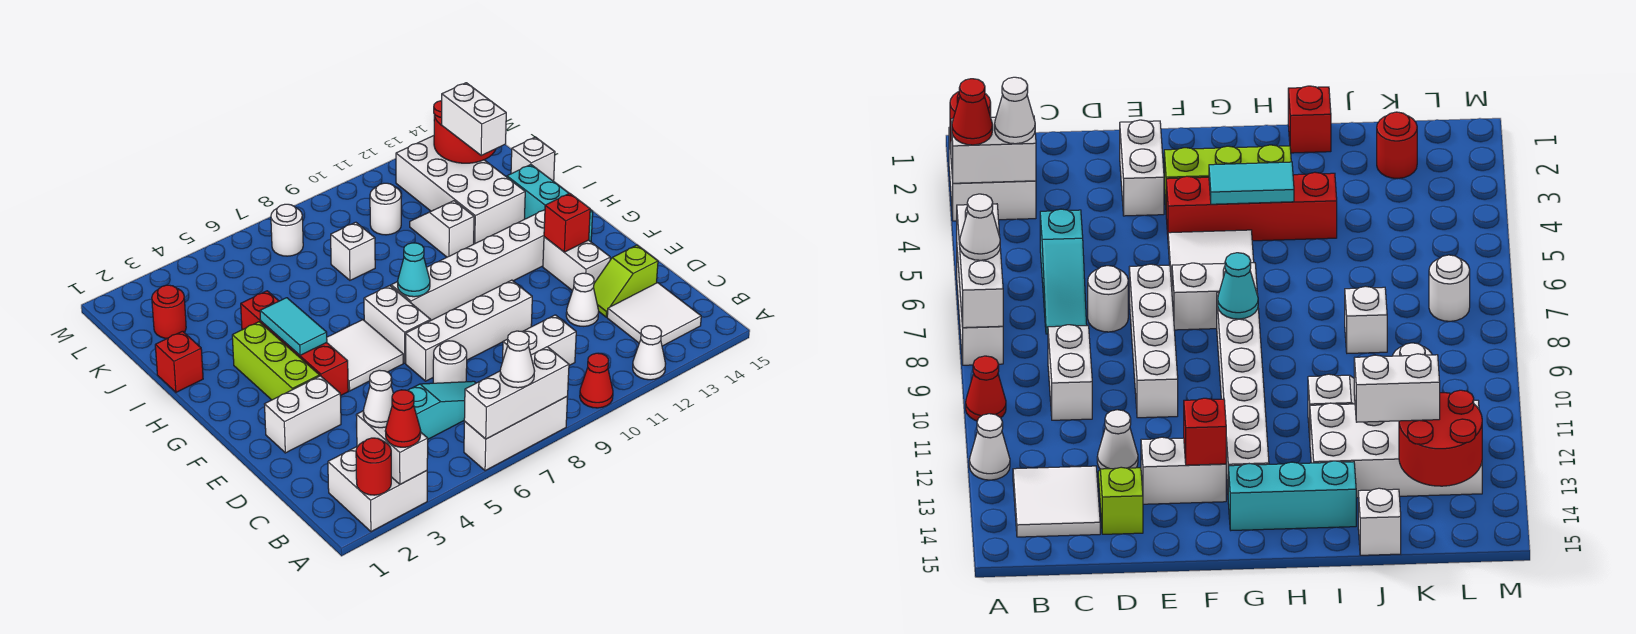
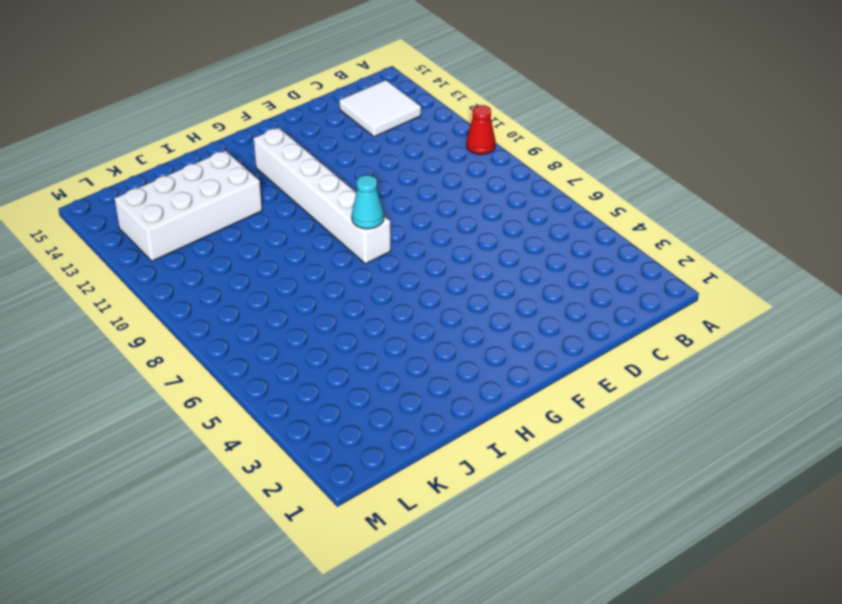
none -> white 2x2 brick [328,447,427,532]
none -> white 1x3 brick [464,397,568,471]
none -> white 1x1 cone [633,326,666,380]
none -> cyan 1x3 slope [408,381,476,439]

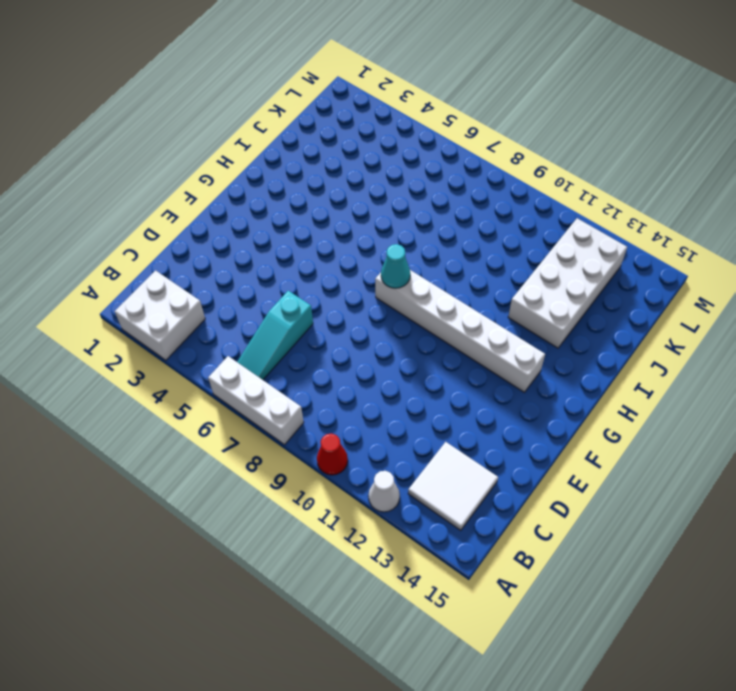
cyan 1x3 slope [237,291,313,380] -> cyan 1x3 slope turned to [408,381,476,439]
none -> white 1x2 brick [503,315,576,365]
none -> white 1x1 round brick [433,341,467,383]
none -> white 1x1 cone [566,273,599,326]
none -> lime 1x2 slope [594,245,658,317]

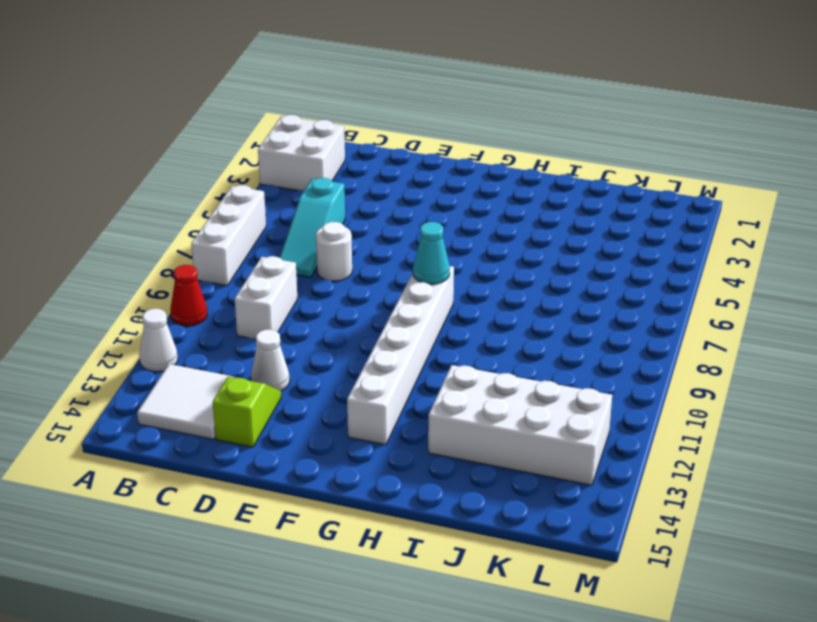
none -> white 1x2 brick [265,376,341,453]
none -> white 1x4 brick [406,280,532,381]
none -> white 1x2 brick [543,237,610,291]
none -> lime 1x3 brick [232,322,319,400]

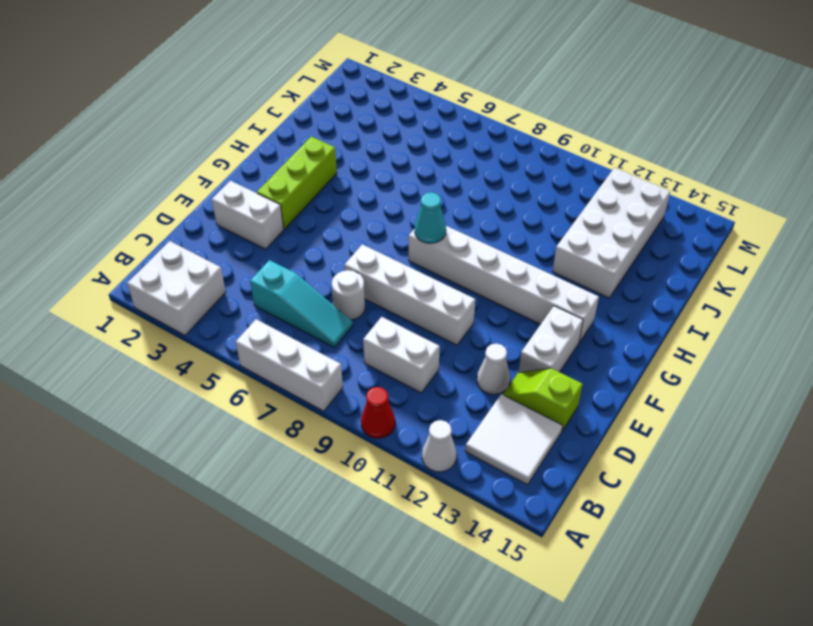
none -> red 1x4 brick [241,291,348,396]
none -> white 2x2 tile [327,320,403,391]
none -> white 1x2 brick [364,286,431,363]
none -> cyan 1x3 brick [507,165,593,242]

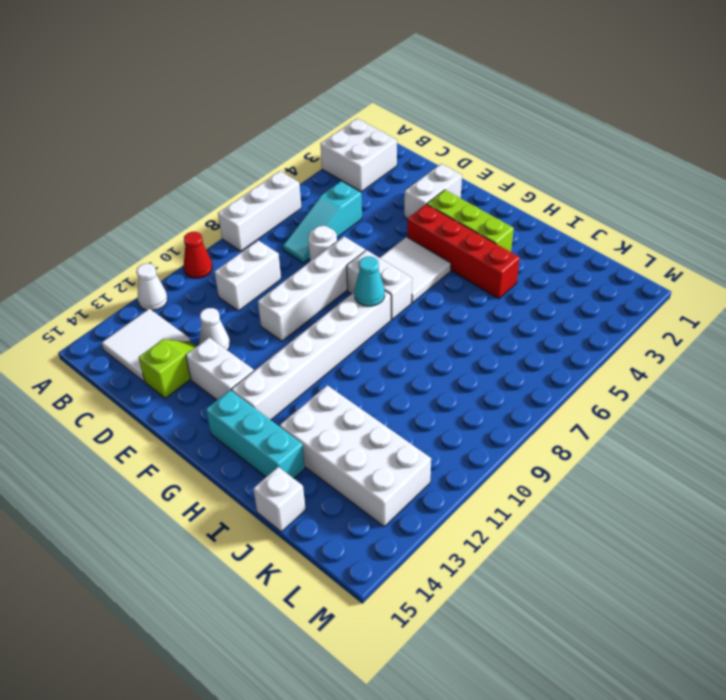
none -> red 1x1 brick [155,331,203,392]
none -> white 1x2 slope [410,201,474,257]
none -> white 1x1 brick [331,222,375,280]
none -> red 1x1 round brick [152,285,186,338]

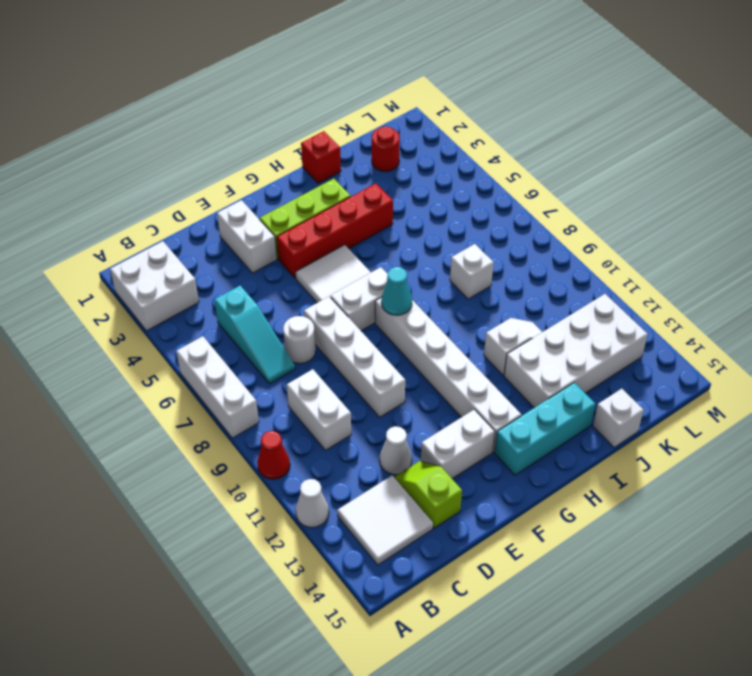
none -> white 1x1 round brick [370,183,401,235]
none -> white 1x1 round brick [271,204,303,256]
none -> red 1x1 round brick [356,438,391,495]
none -> white 1x2 brick [356,411,428,484]

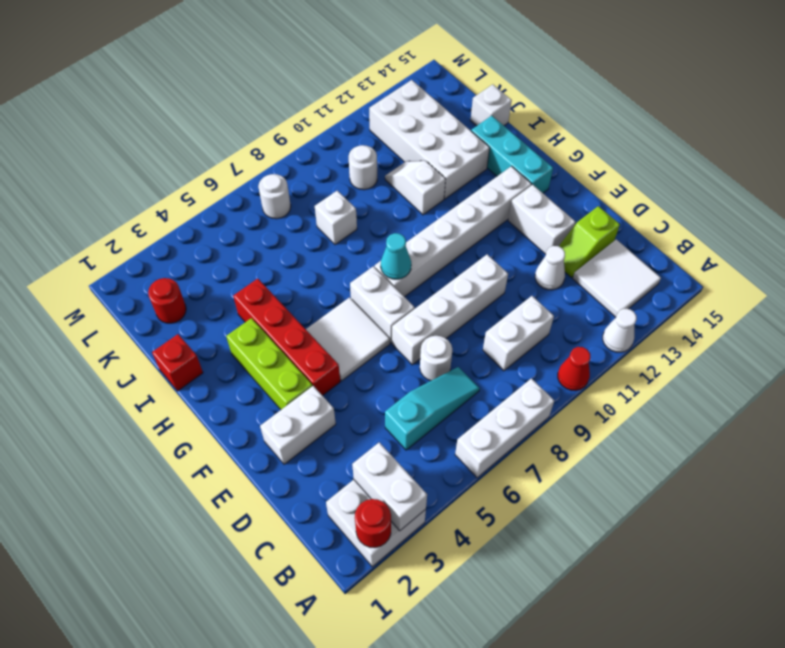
none -> white 1x3 brick [464,347,569,439]
none -> red 1x1 brick [544,193,590,252]
none -> cyan 1x2 tile [260,298,327,355]
none -> red 2x2 round brick [434,101,496,163]

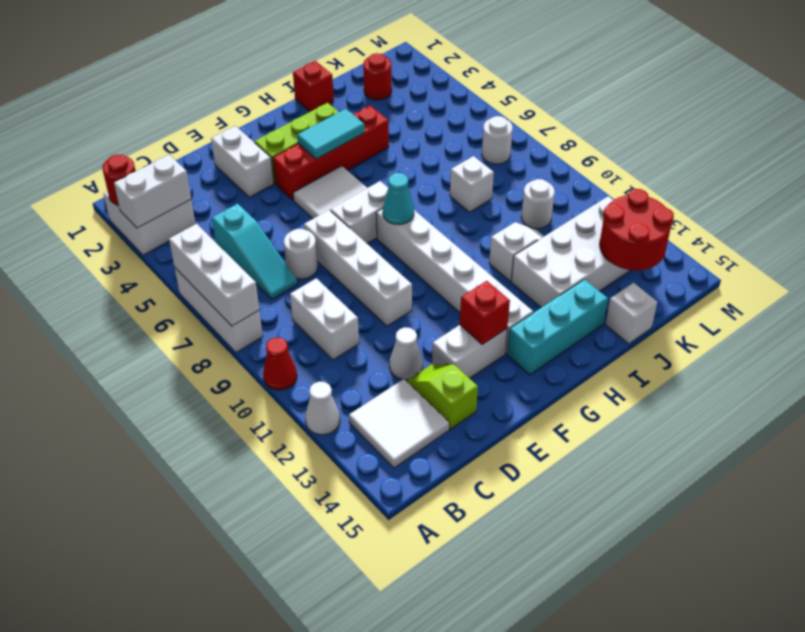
none -> red 1x1 cone [385,390,421,447]
none -> white 1x1 cone [500,331,535,388]
none -> white 1x1 cone [363,370,393,428]
none -> white 1x2 brick [441,83,506,156]

